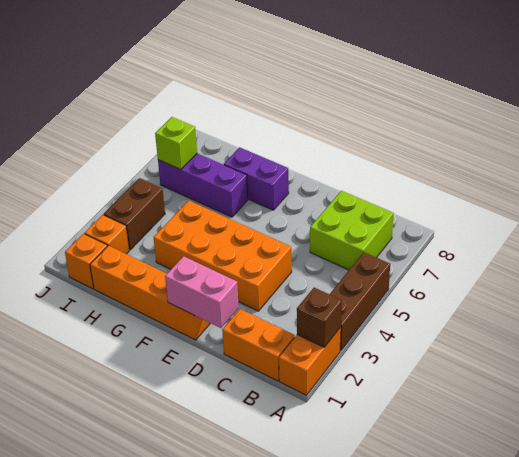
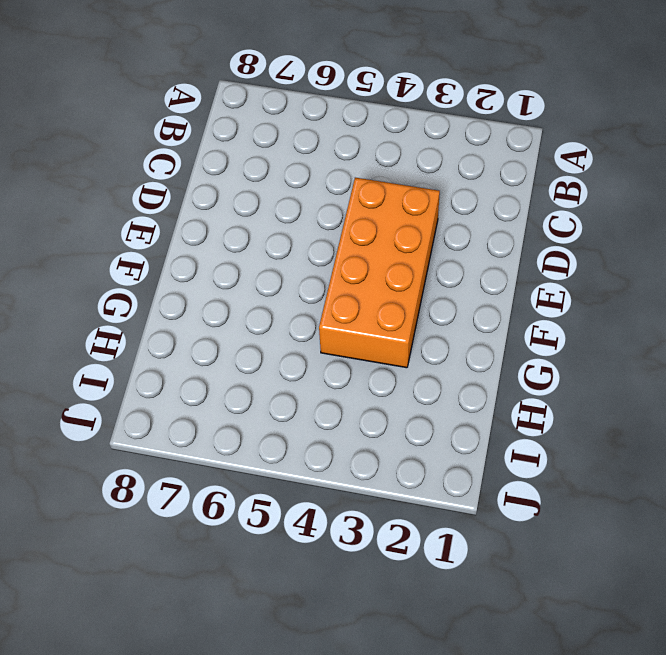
none -> orange 1x2 brick [279,327,341,395]
none -> brown 1x3 brick [330,252,390,351]
none -> orange 1x2 brick [222,309,295,381]

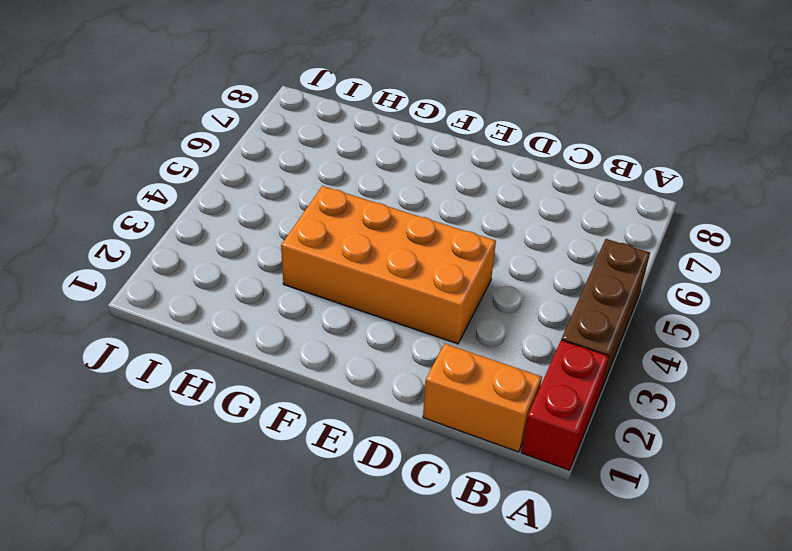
red 1x2 brick [521,340,609,470] -> orange 1x2 brick [279,327,341,395]
none -> lime 2x2 brick [310,191,394,270]
none -> orange 1x4 brick [90,246,210,340]
none -> purple 1x2 brick [224,147,289,210]

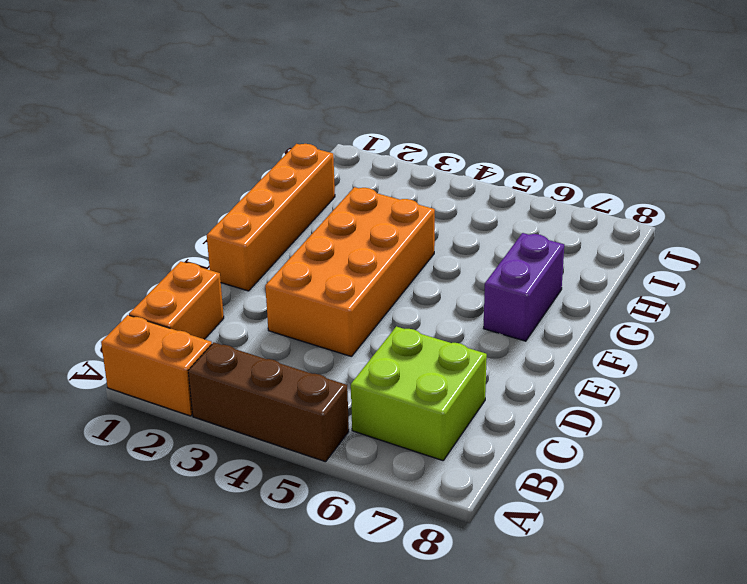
none -> purple 1x3 brick [158,153,248,217]
none -> orange 1x1 brick [65,234,107,289]
none -> orange 1x1 brick [85,215,129,254]

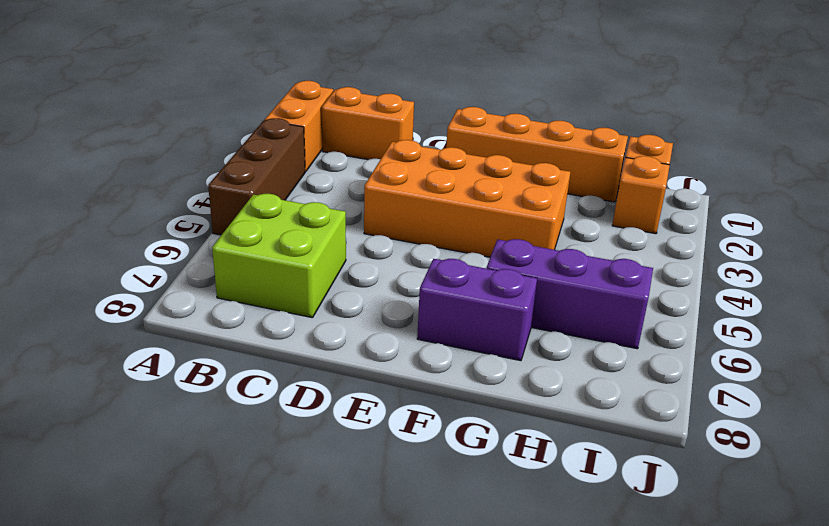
none -> brown 1x2 brick [104,178,165,250]
none -> brown 1x1 brick [297,288,342,347]
none -> pink 1x2 brick [165,256,239,328]

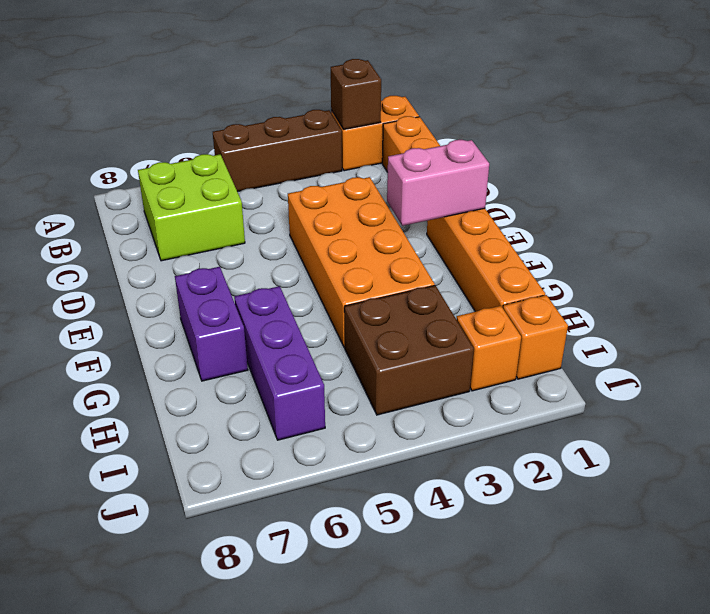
pink 1x2 brick [387,140,489,226] -> pink 1x2 brick turned to [165,256,239,328]
brown 2x2 brick [344,285,474,415] -> brown 1x2 brick [104,178,165,250]
none -> lime 1x1 brick [155,117,197,170]

